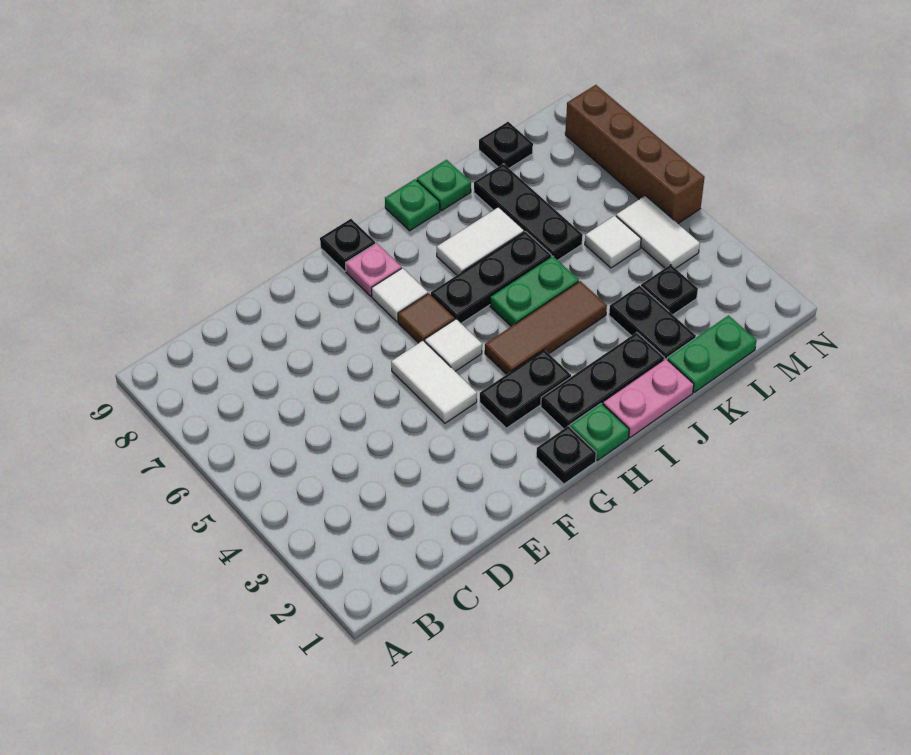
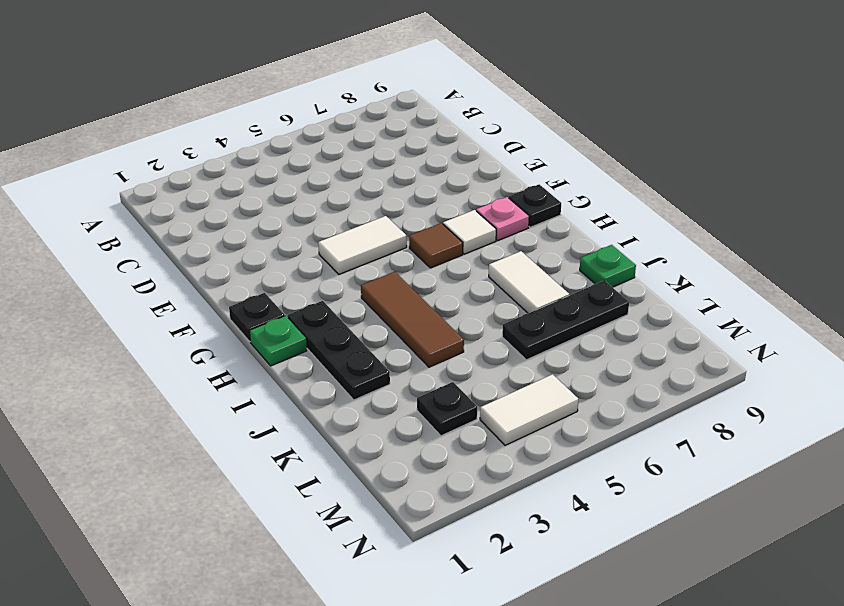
none -> black 1x2 plate [480,350,571,428]
none -> white 1x1 tile [425,319,482,371]
none -> black 1x3 plate [431,231,551,323]

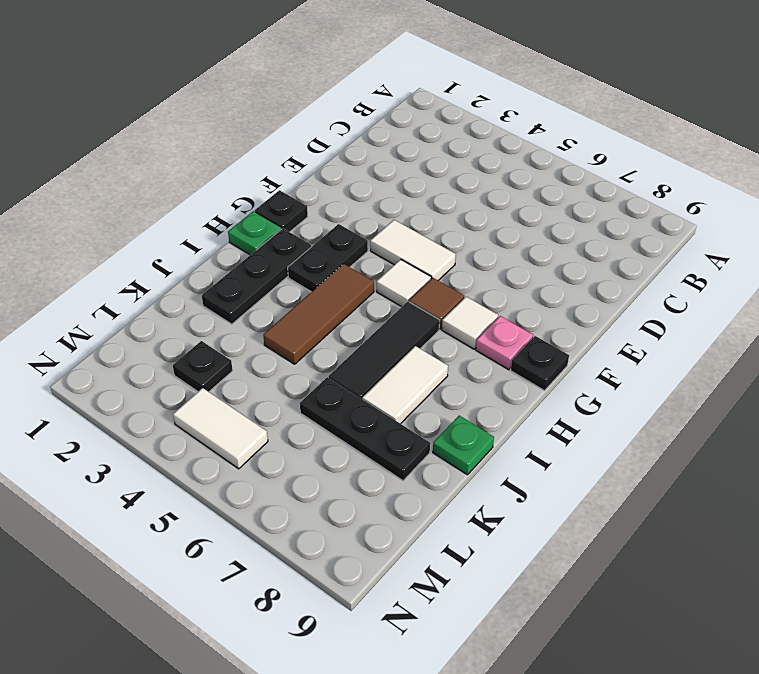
black 1x3 tile [328,302,440,399] -> black 1x3 plate [431,231,551,323]
none -> pink 1x2 plate [603,359,694,438]
none -> green 1x2 plate [490,256,579,326]
none -> green 1x1 plate [385,179,440,231]

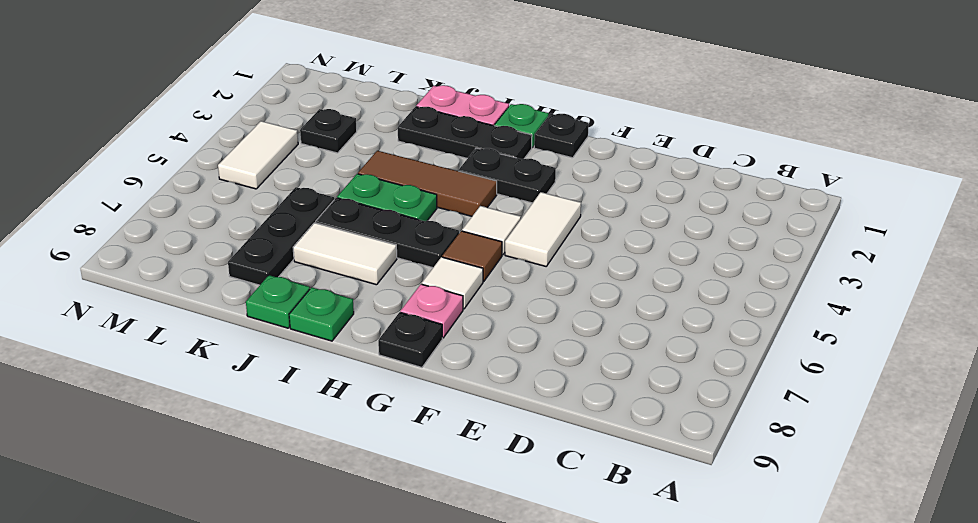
none -> green 1x2 plate [667,315,757,393]
none -> black 1x2 plate [609,285,696,359]
none -> white 1x1 tile [585,215,641,268]

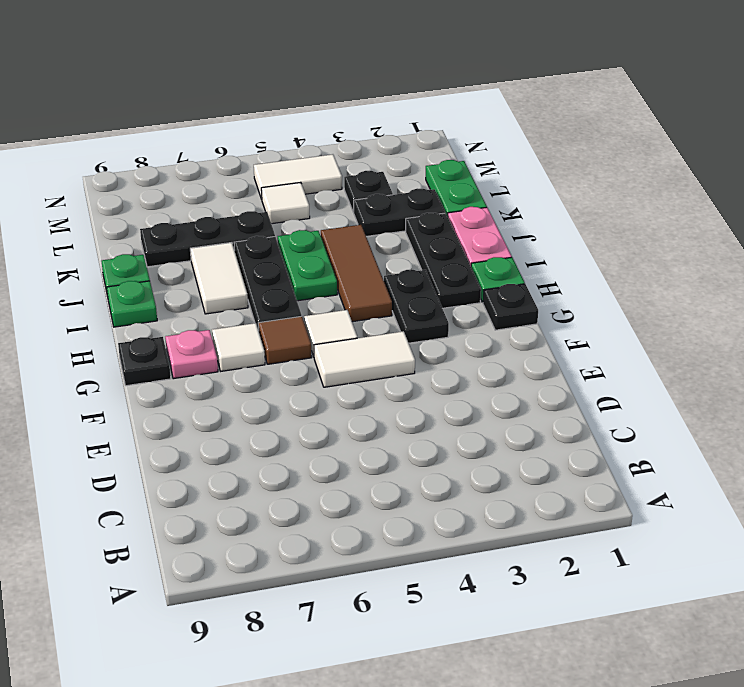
none -> black 1x1 plate [479,122,533,168]
none -> brown 1x4 brick [565,85,705,223]

